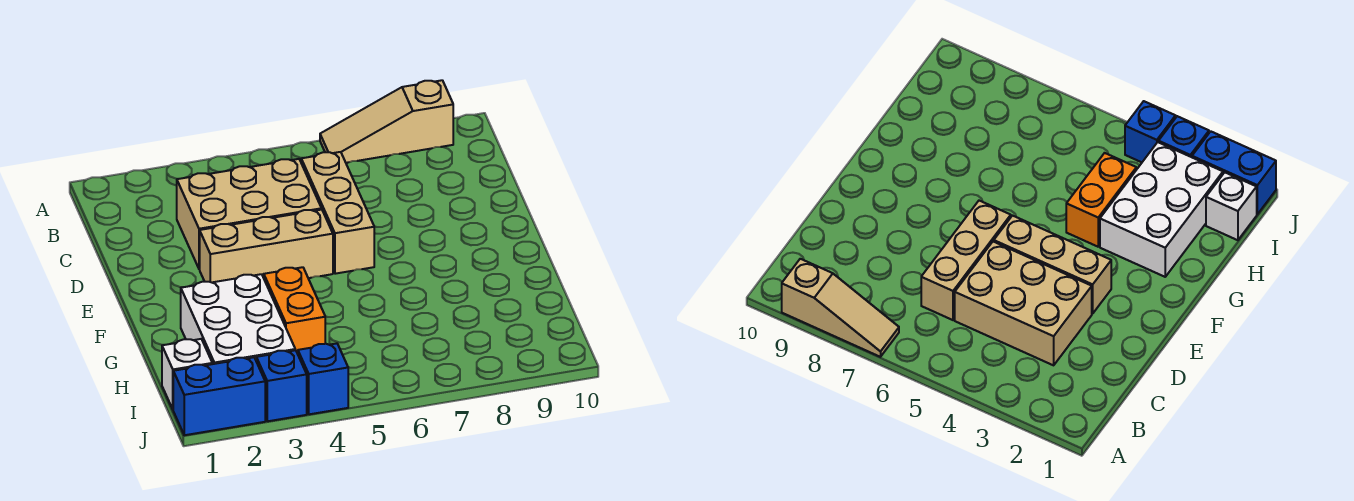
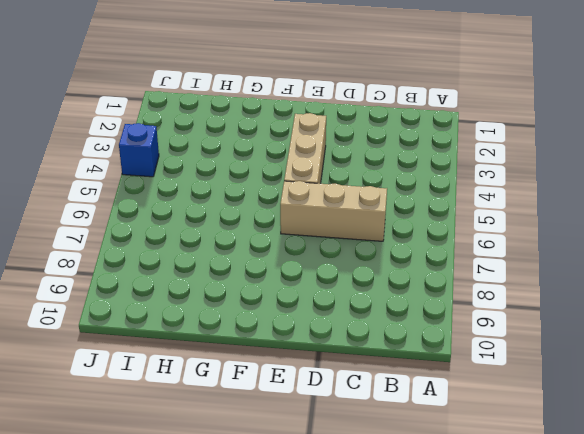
none -> tan 1x3 slope [320,80,453,163]
none -> tan 2x3 brick [177,159,321,269]

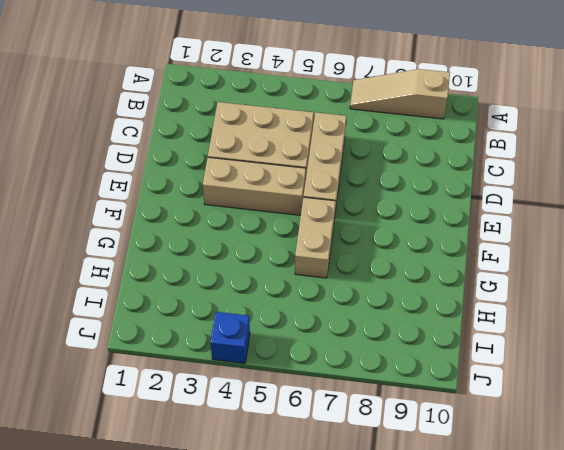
tan 1x2 brick [295,197,336,278] -> none
none -> white 2x3 brick [181,274,295,364]
none -> orange 1x2 brick [264,267,325,354]

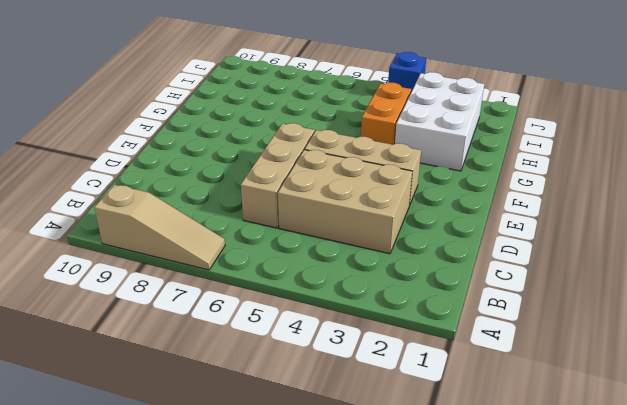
none -> white 1x1 brick [162,339,212,409]
none -> blue 1x2 brick [173,357,265,435]

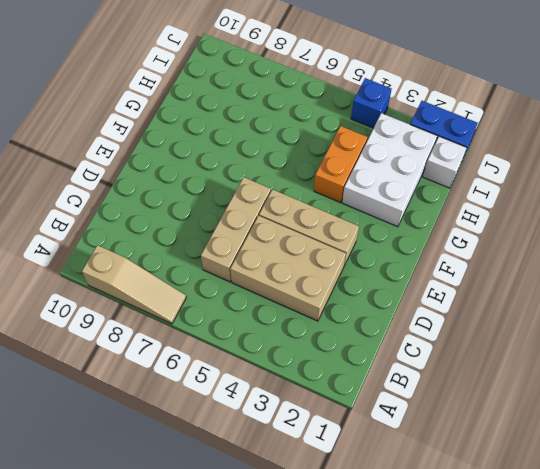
none -> blue 1x1 brick [256,350,307,421]

